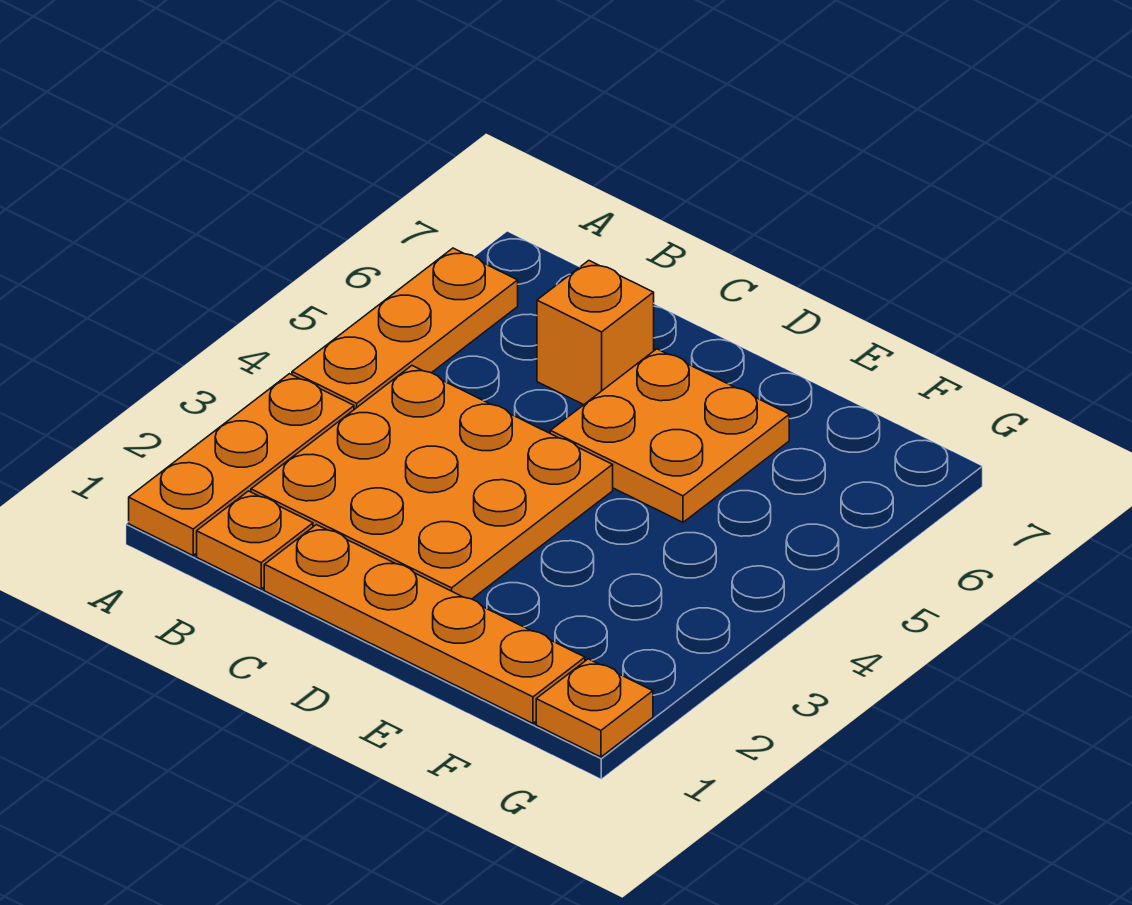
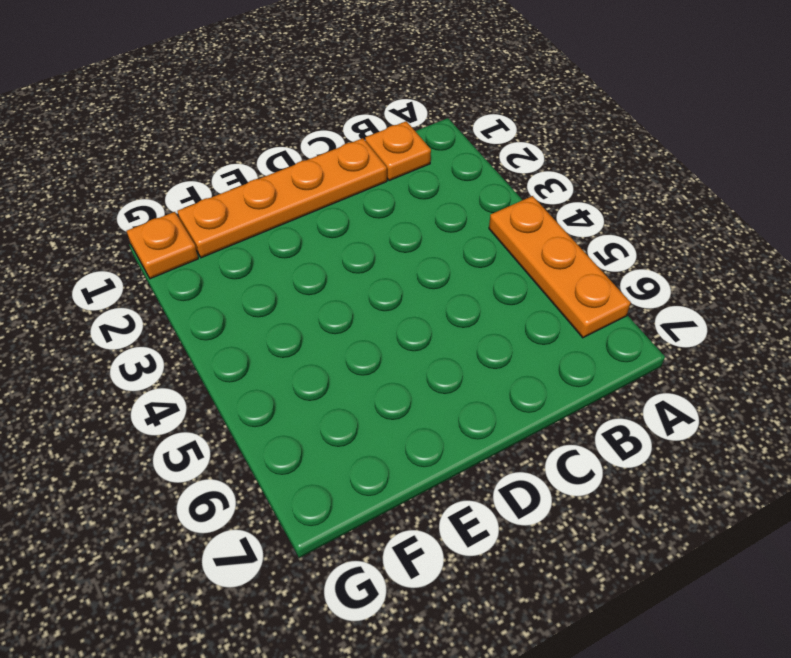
none -> orange 1x3 plate [129,374,354,555]
none -> orange 3x3 plate [251,366,613,599]

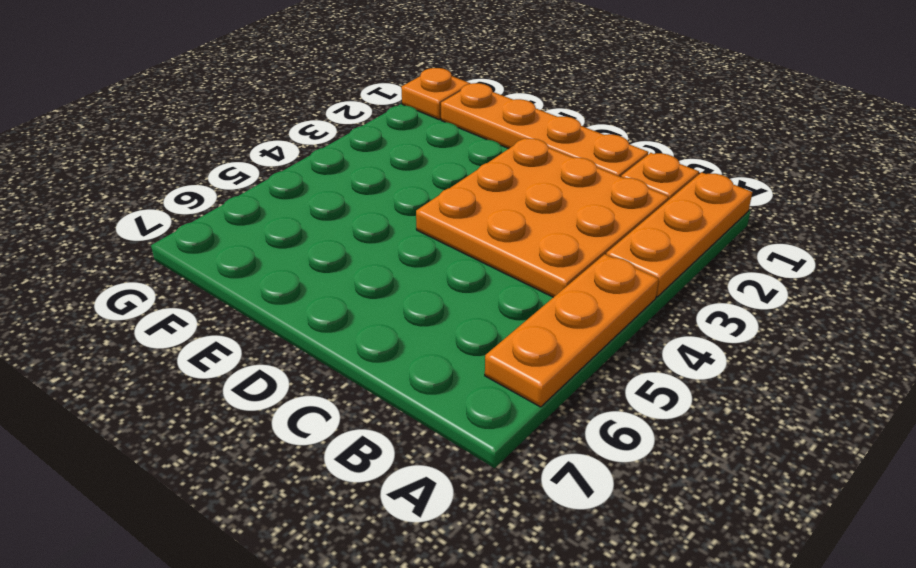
none -> orange 1x1 brick [537,261,654,405]
none -> orange 2x2 plate [550,349,789,522]

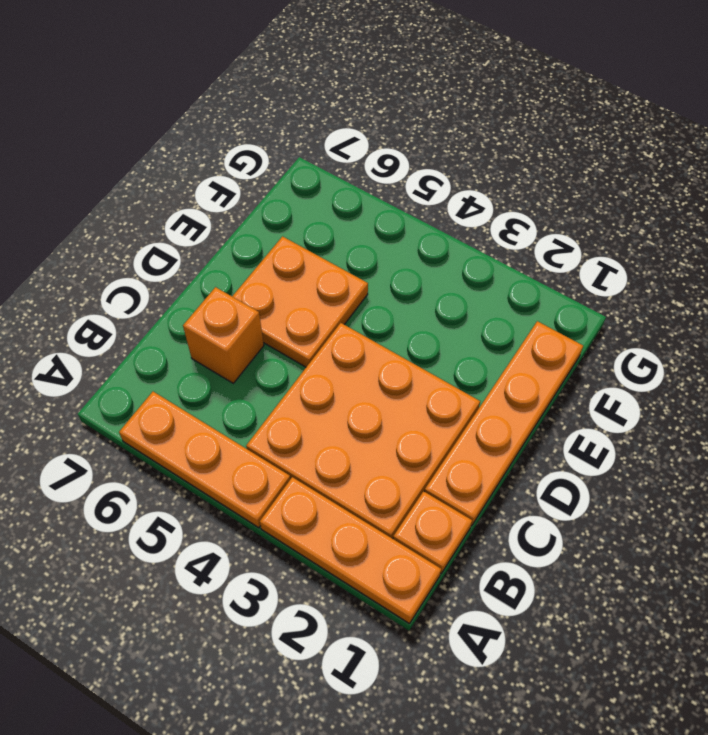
none -> orange 1x1 plate [536,659,653,757]

